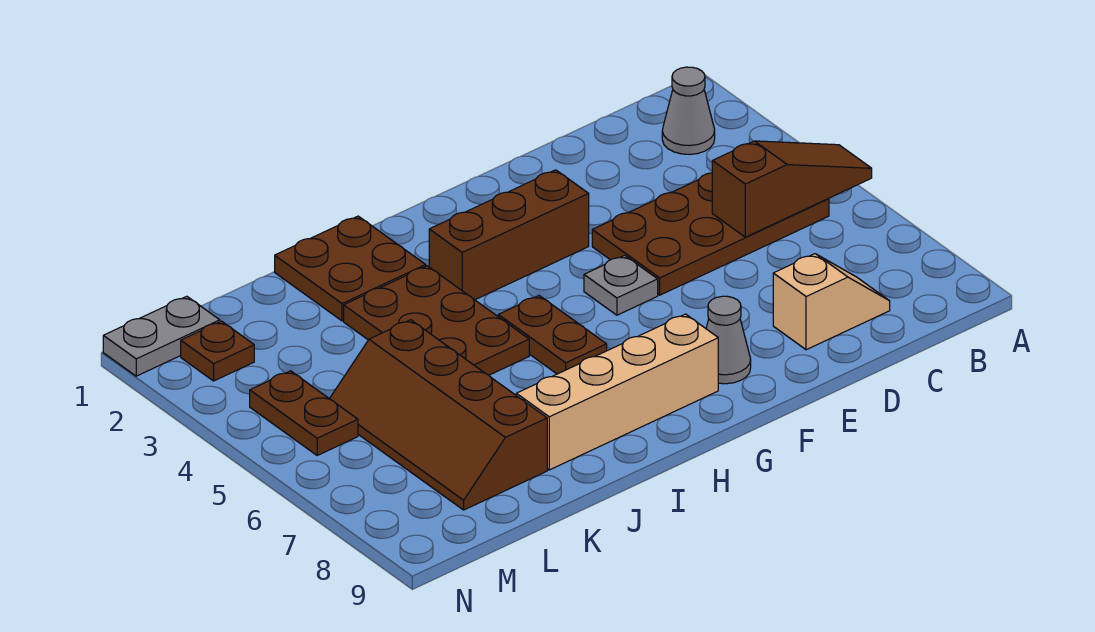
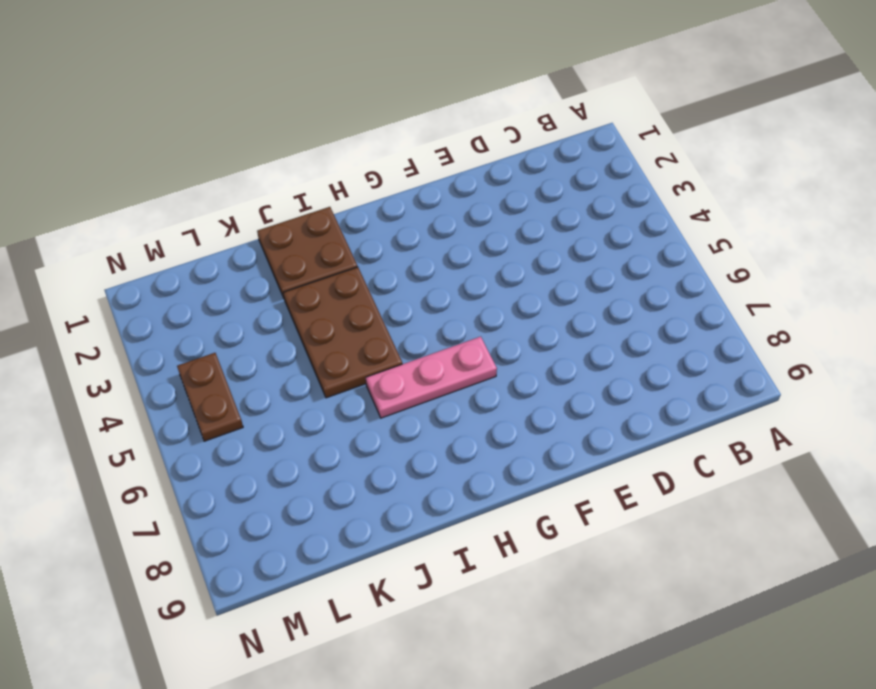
pink 1x3 plate [366,337,497,418] -> brown 1x2 plate [498,296,607,374]
none -> grey 1x1 cone [662,67,715,154]
none -> brown 2x4 plate [592,173,829,295]
none -> tan 1x2 slope [773,254,890,350]

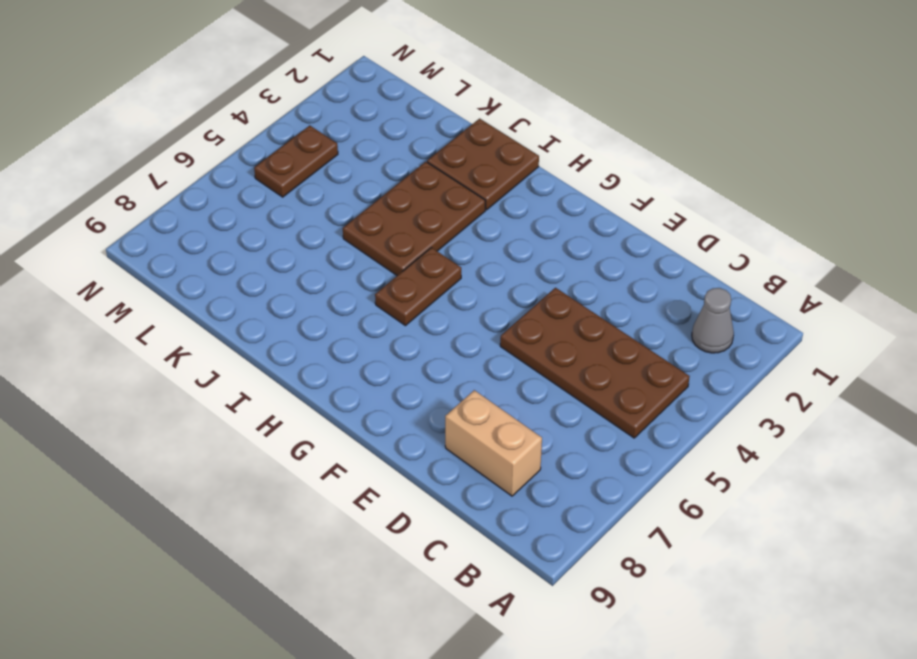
tan 1x2 brick [445,390,542,496] -> tan 1x2 slope [773,254,890,350]
none -> brown 1x3 brick [429,170,589,300]
none -> grey 1x1 plate [584,255,658,315]
none -> grey 1x1 cone [706,296,751,384]

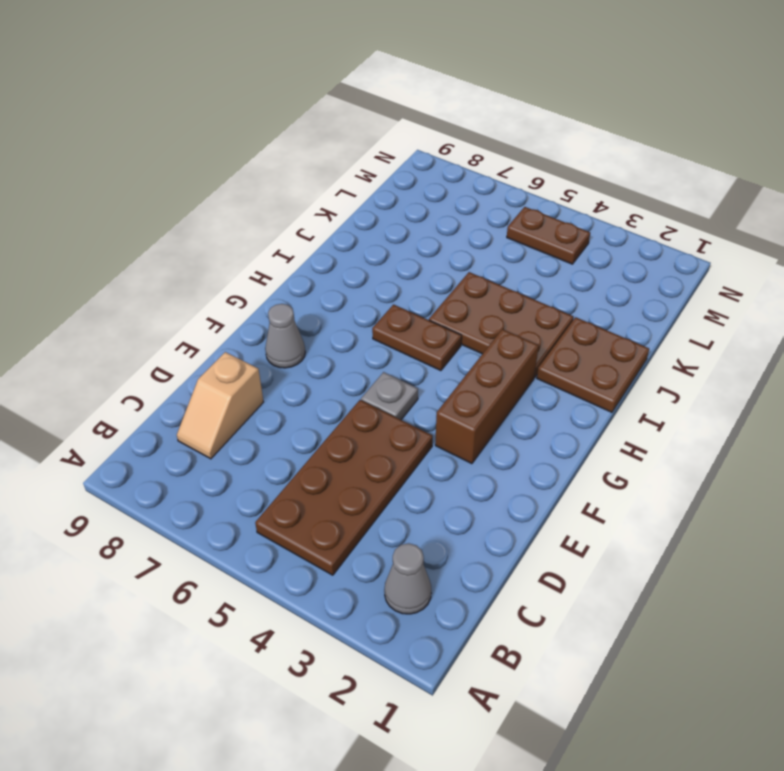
none -> tan 1x4 brick [516,314,718,470]
none -> brown 2x4 slope [330,320,547,510]
none -> grey 1x2 plate [103,296,220,376]

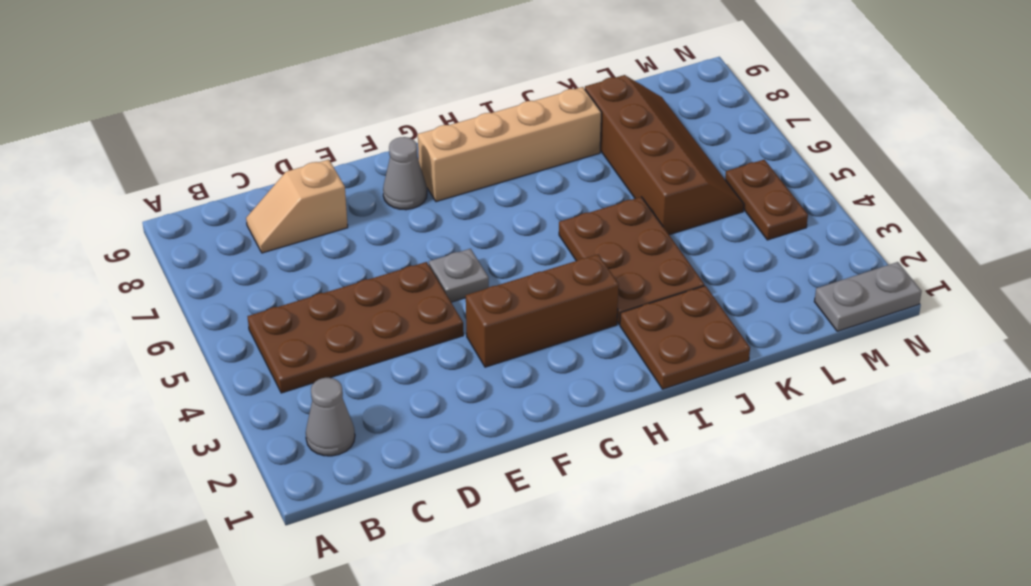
none -> brown 1x2 plate [498,296,607,374]
none -> brown 1x1 plate [181,321,254,381]
none -> brown 1x3 slope [712,141,872,237]

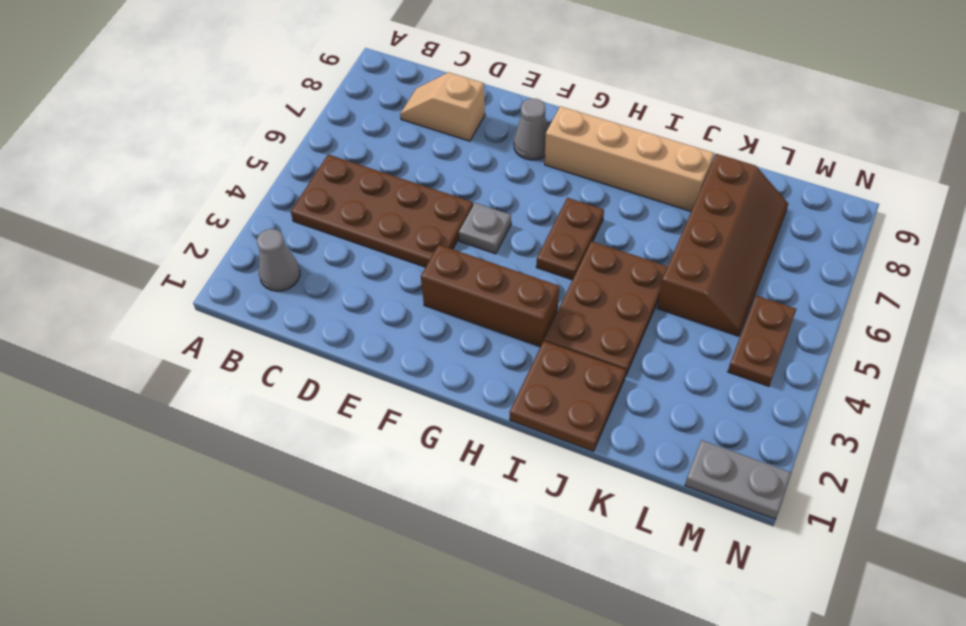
none -> brown 1x1 plate [181,321,254,381]
none -> brown 1x3 slope [712,141,872,237]

